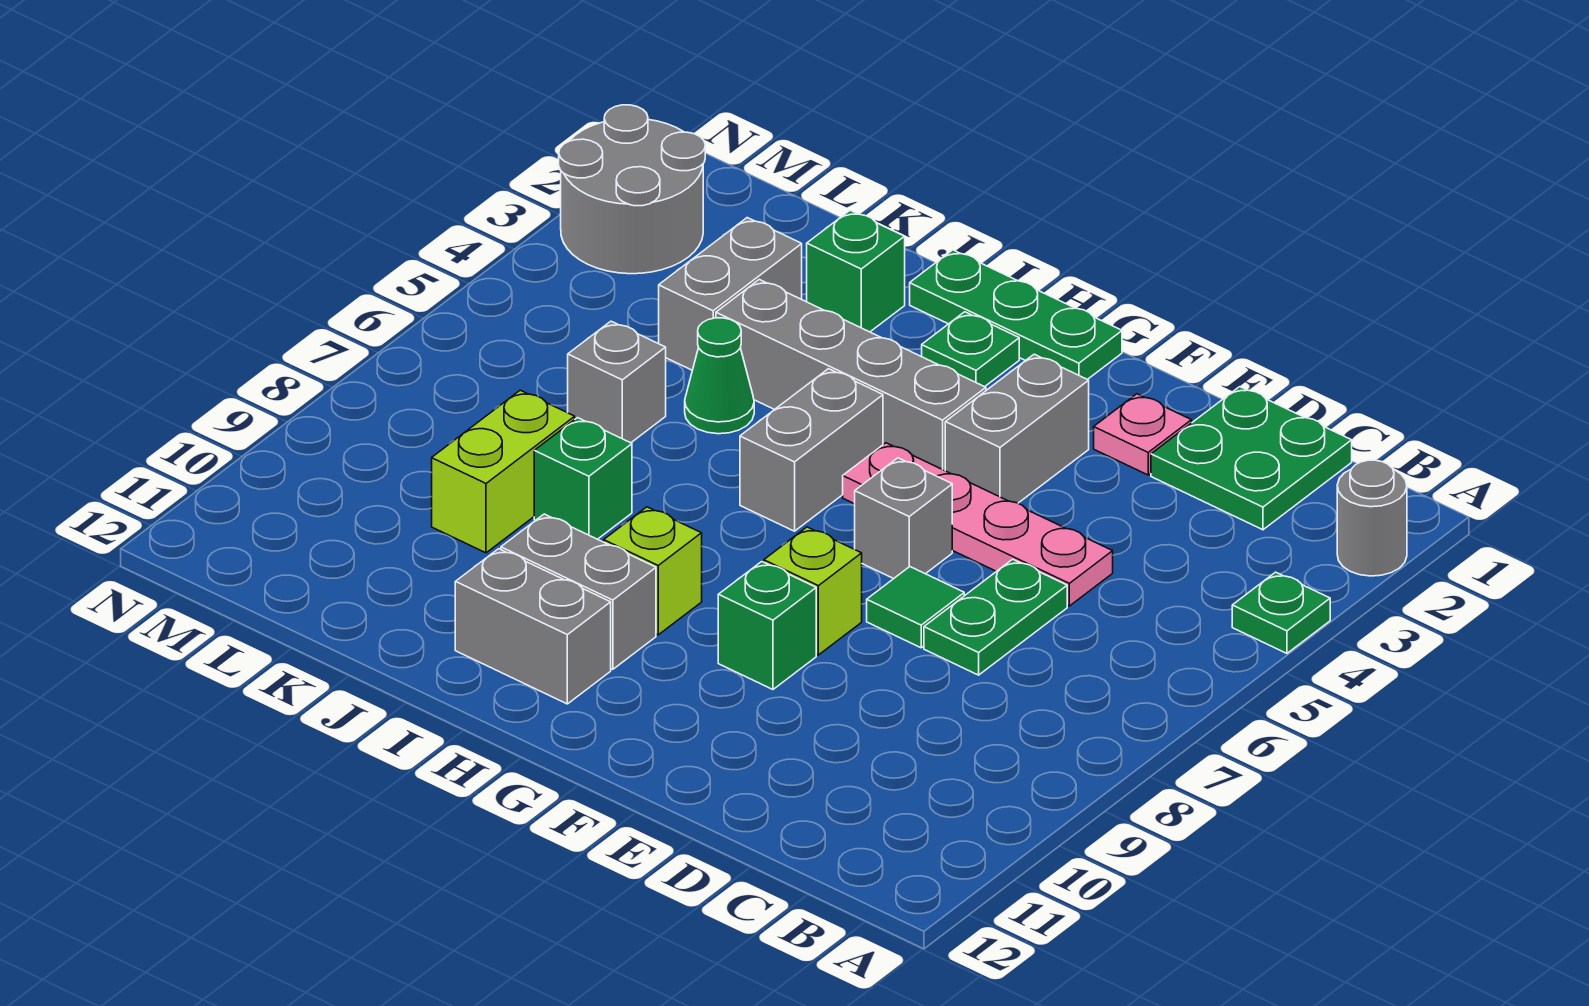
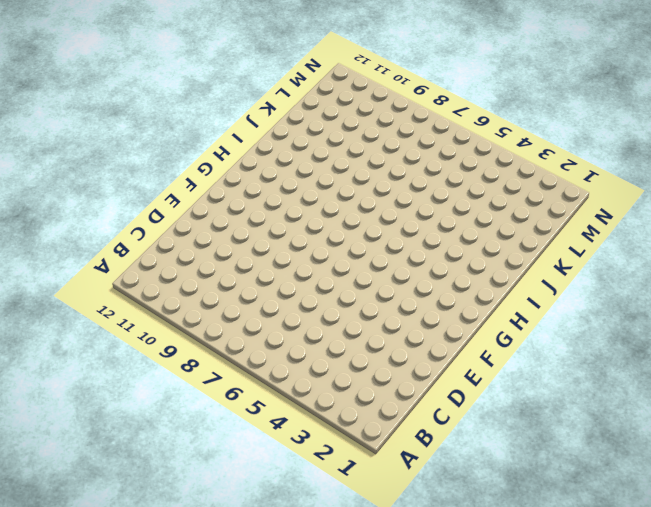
none -> grey 1x1 round brick [1337,460,1407,576]
none -> green 1x1 plate [1232,572,1330,653]
none -> green 2x2 plate [1151,387,1352,530]

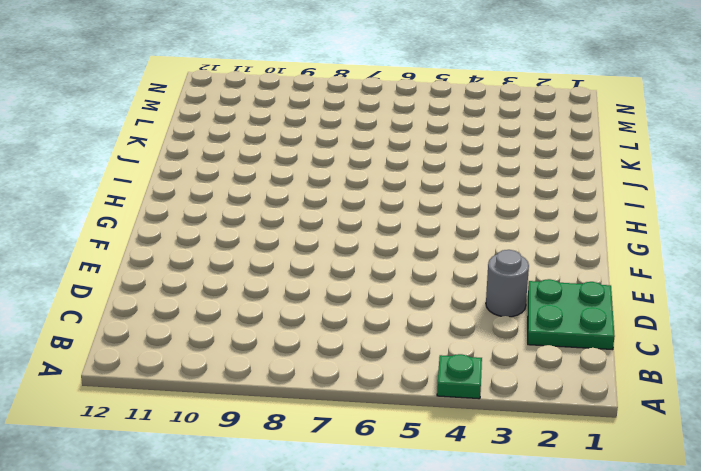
grey 1x1 round brick [486,250,529,317] -> grey 1x1 round brick moved to [1337,460,1407,576]
none -> pink 1x4 plate [843,443,1113,606]
none -> green 1x2 plate [924,559,1067,675]
none -> pink 1x1 plate [1094,394,1192,475]

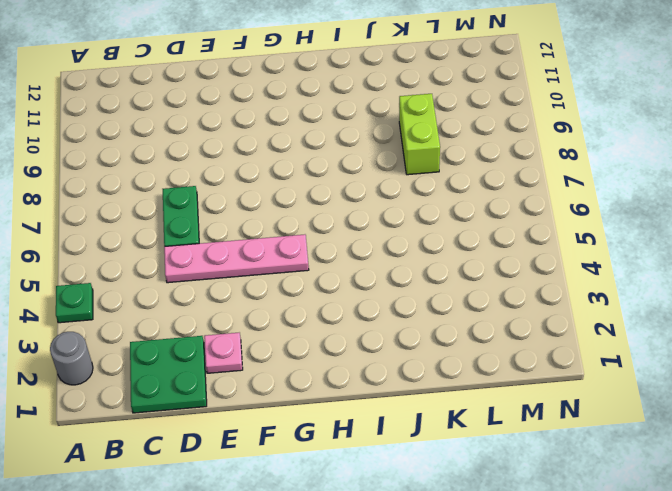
none -> green 1x1 tile [867,567,964,648]
none -> grey 1x2 brick [945,354,1089,503]
none -> grey 1x1 brick [855,458,952,579]

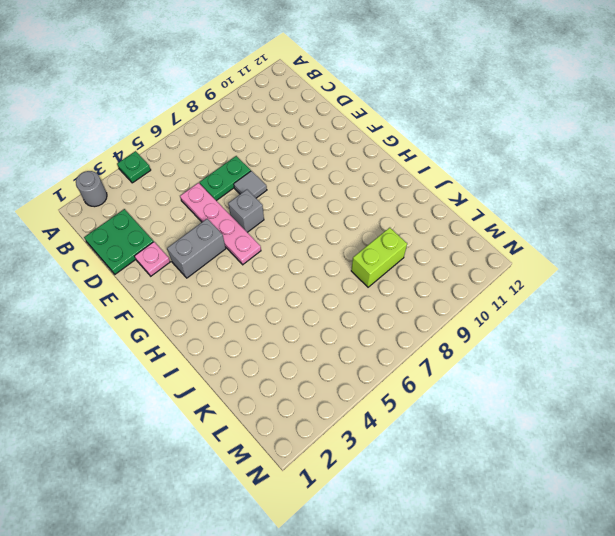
grey 1x1 tile [234,171,267,198] -> green 1x1 tile [867,567,964,648]
none -> lime 1x1 brick [764,527,862,655]
none -> green 1x1 brick [718,562,816,689]
none -> green 1x3 plate [910,250,1122,380]

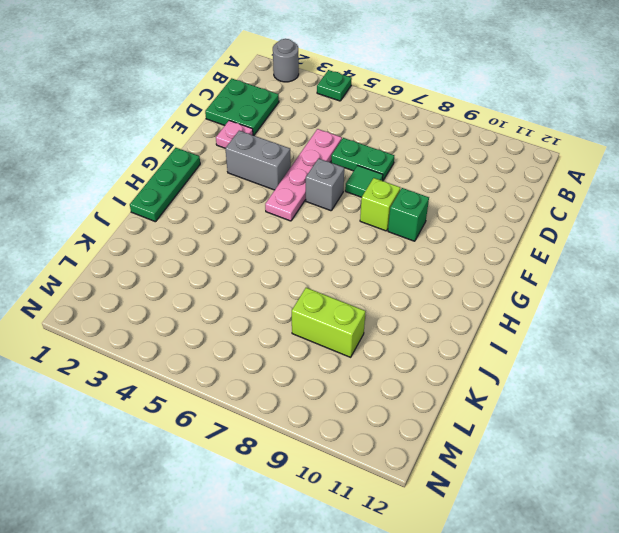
none -> grey 1x4 brick [716,280,986,471]
none -> green 1x1 plate [922,312,1019,387]
none -> grey 1x2 brick [740,369,883,531]

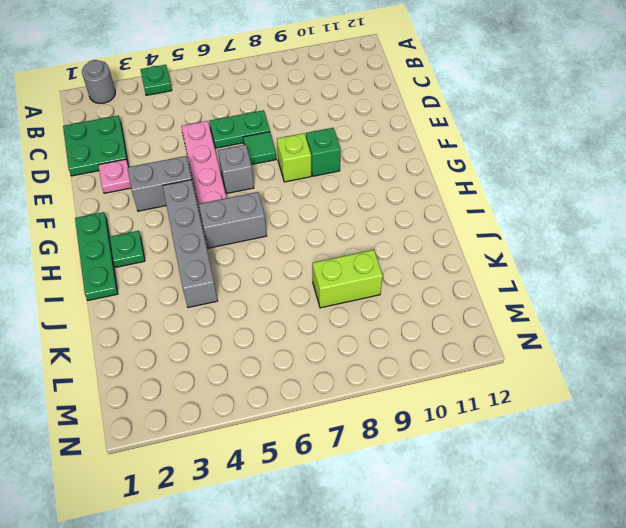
none -> lime 1x1 brick [604,507,702,635]
none -> grey 1x2 brick [501,514,656,669]
none -> grey 1x2 brick [455,549,611,704]

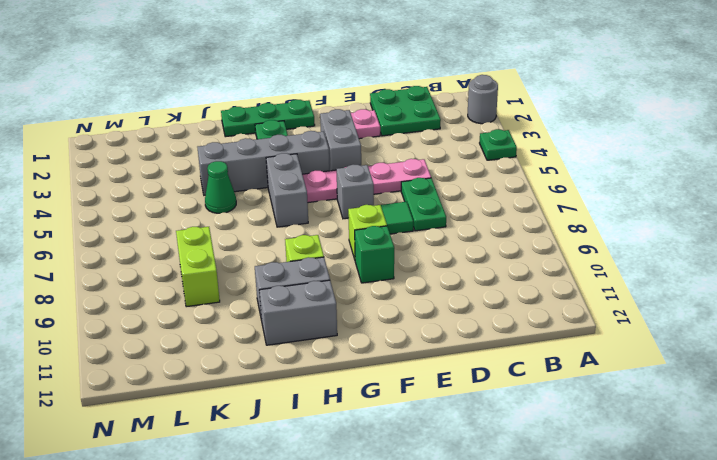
none -> green 1x1 brick [807,211,905,332]
none -> green 1x1 brick [534,418,632,539]
none -> grey 1x2 brick [659,218,802,370]

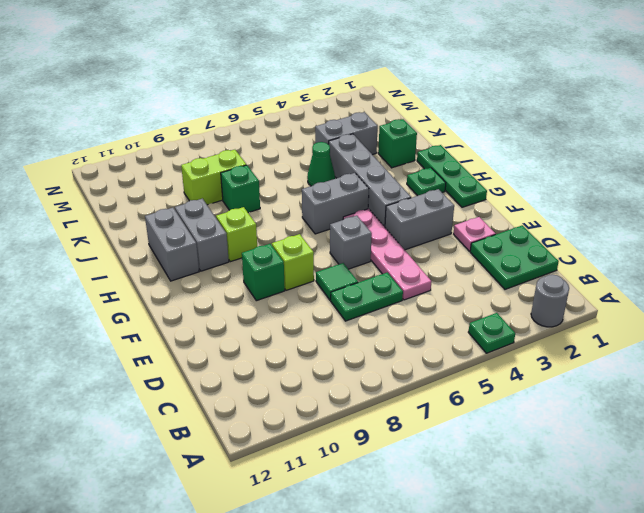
none -> grey 1x1 brick [568,321,666,443]
none -> grey 2x2 round brick [559,105,705,274]

